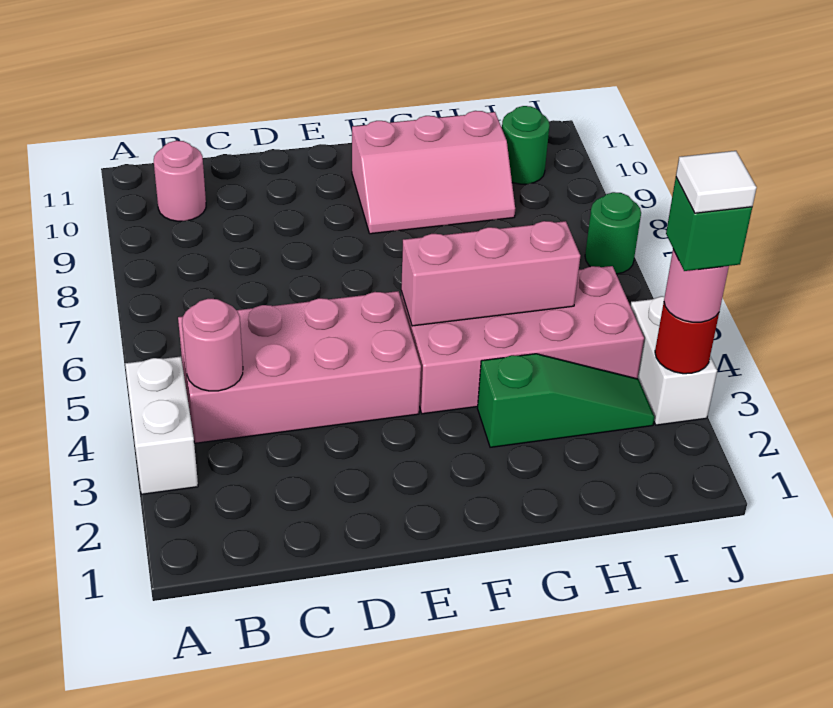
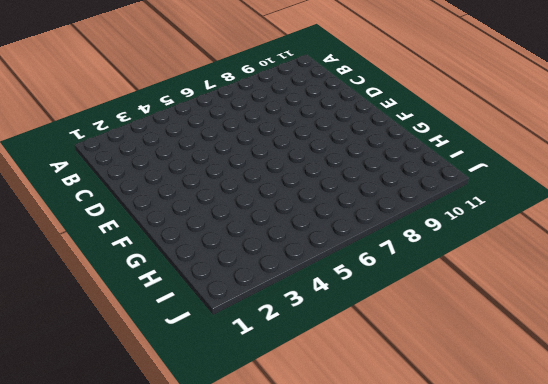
none -> white 1x2 brick [125,356,198,494]
none -> pink 2x4 brick [178,291,421,443]
none -> pink 1x1 round brick [154,141,206,221]

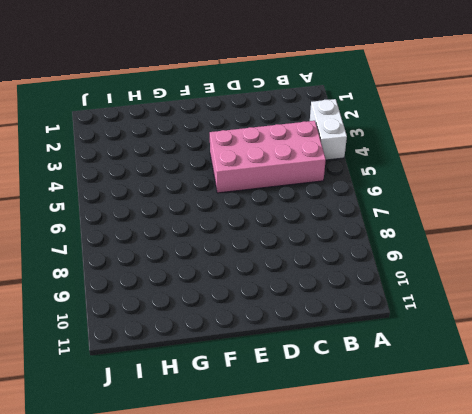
none -> pink 1x1 round brick [154,141,206,221]
none -> pink 2x4 brick [401,266,644,414]
none -> pink 2x3 slope [352,111,515,234]

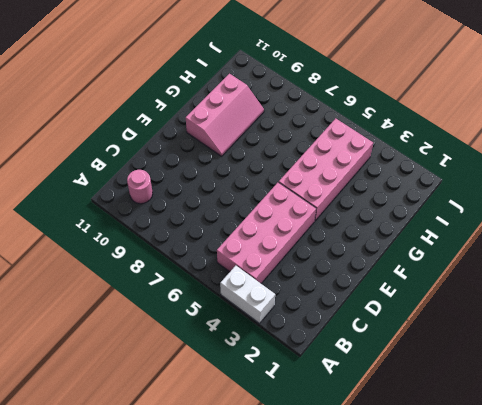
none -> green 1x3 slope [478,354,655,447]
none -> green 1x1 round brick [502,106,549,184]
none -> white 1x2 brick [631,296,717,425]

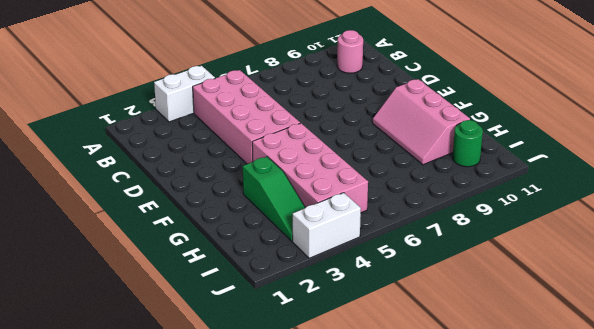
none -> green 1x1 round brick [585,192,641,274]
none -> pink 1x1 round brick [182,299,243,391]
none -> pink 1x3 brick [401,221,580,326]

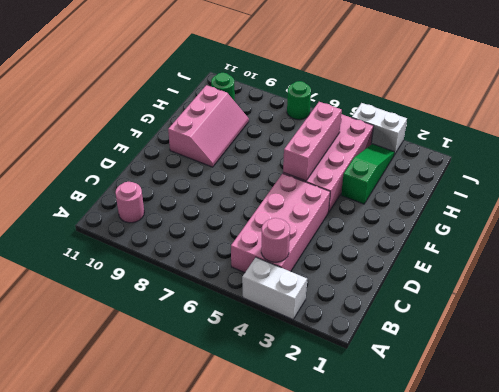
none -> red 1x1 round brick [655,303,719,374]
none -> pink 1x1 round brick [664,249,729,322]
none -> green 1x1 brick [666,178,752,271]

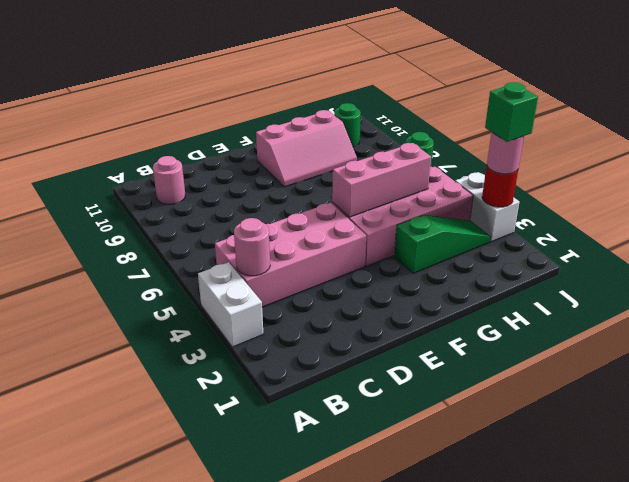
none -> white 1x1 tile [676,151,757,213]

